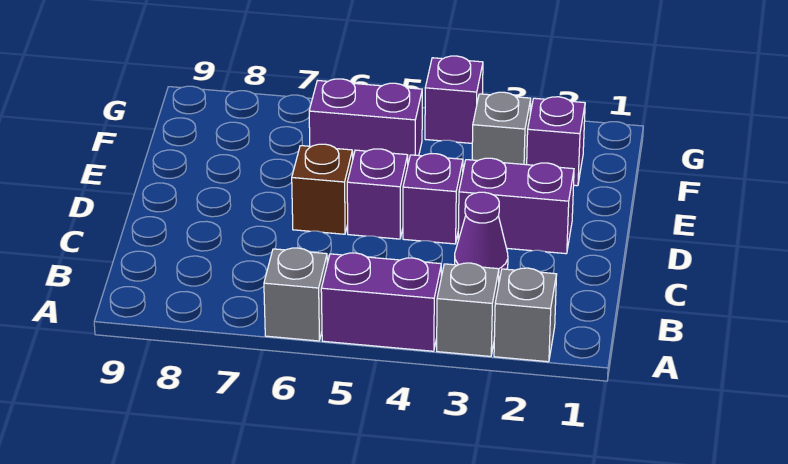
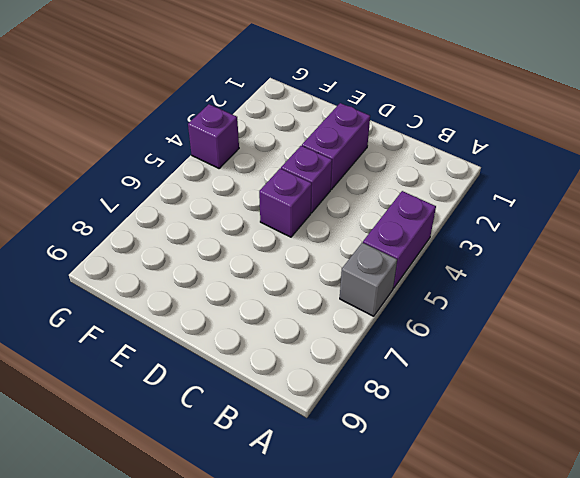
none -> grey 1x1 brick [494,268,557,362]
none -> grey 1x1 brick [437,263,499,356]
none -> purple 1x1 cone [455,192,508,277]

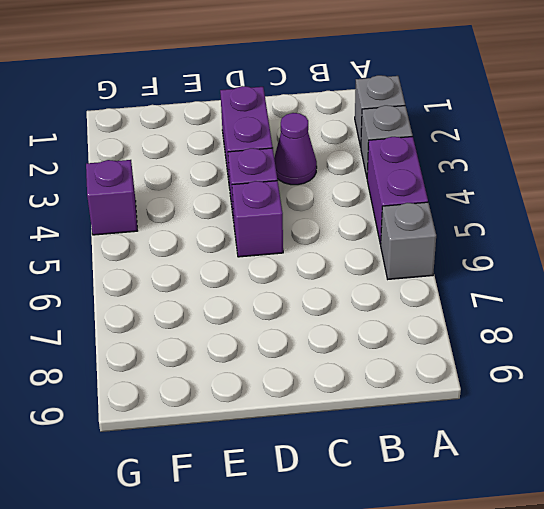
none -> brown 1x1 brick [292,144,353,234]
none -> purple 1x1 brick [527,97,585,186]
none -> grey 1x1 brick [472,92,531,165]

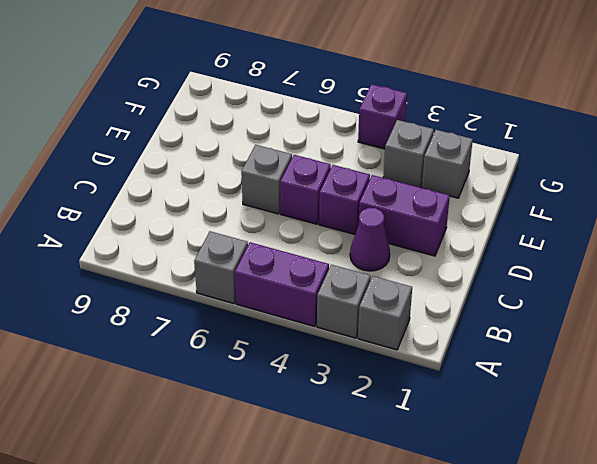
grey 1x1 brick [241,145,292,214] -> brown 1x1 brick [292,144,353,234]
grey 1x1 brick [422,130,473,198] -> purple 1x1 brick [527,97,585,186]
none -> purple 1x2 brick [309,79,422,163]

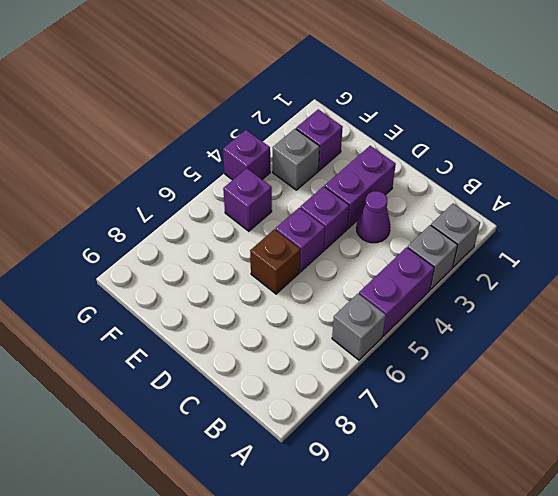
purple 1x1 brick [223,169,272,231] -> purple 1x2 brick [309,79,422,163]

